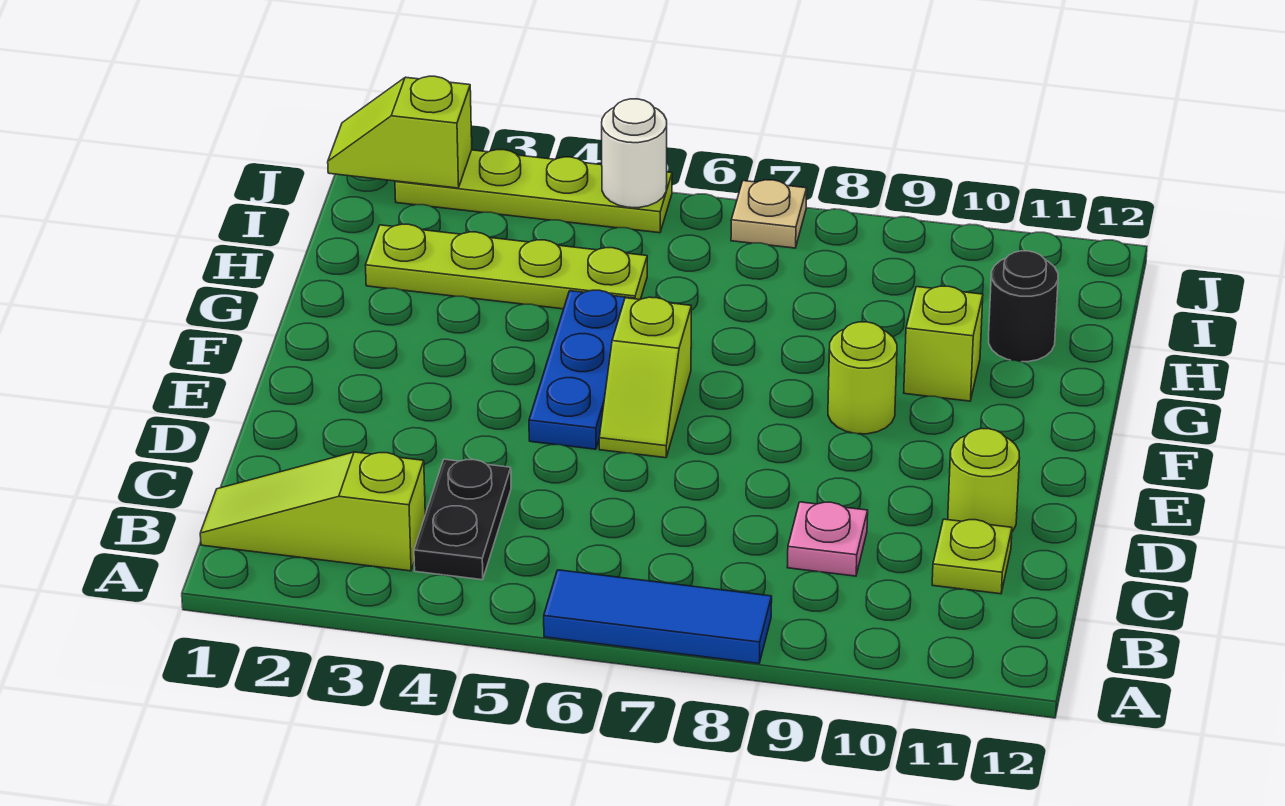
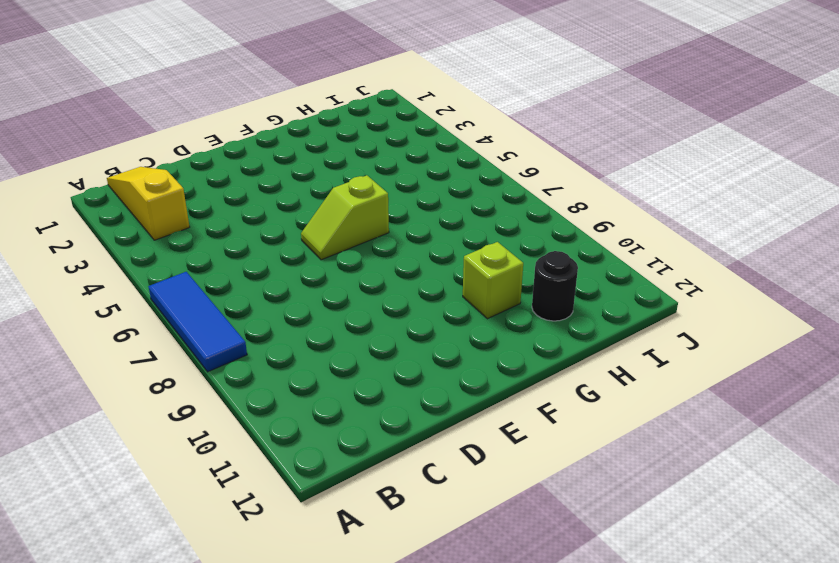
yellow 1x3 slope [107,167,190,240] -> lime 1x3 slope [200,452,425,571]
none -> black 1x2 plate [414,459,511,580]
none -> pink 1x1 plate [787,502,868,576]
none -> lime 1x1 plate [932,519,1012,594]

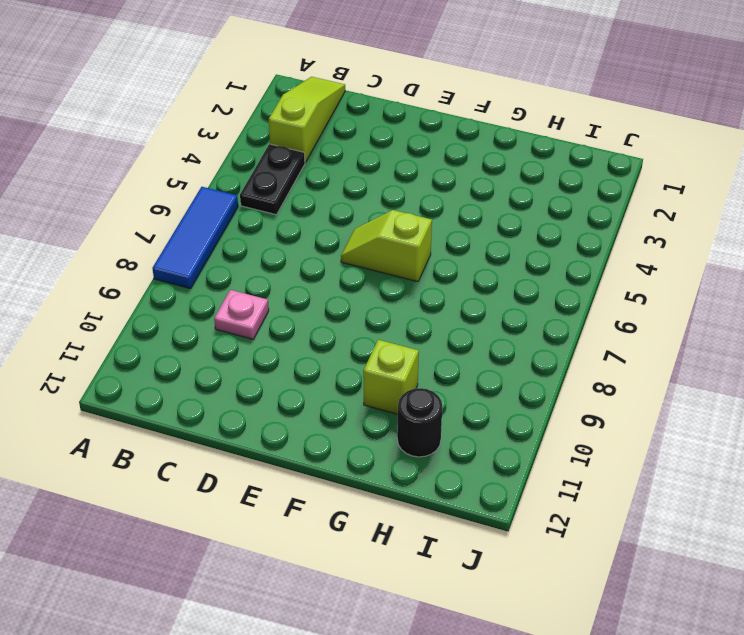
black 1x2 plate [240,144,305,215] -> black 1x2 plate turned to [414,459,511,580]
none -> lime 1x1 plate [932,519,1012,594]
none -> lime 1x1 round brick [948,429,1020,532]
none -> blue 1x3 plate [529,290,635,449]

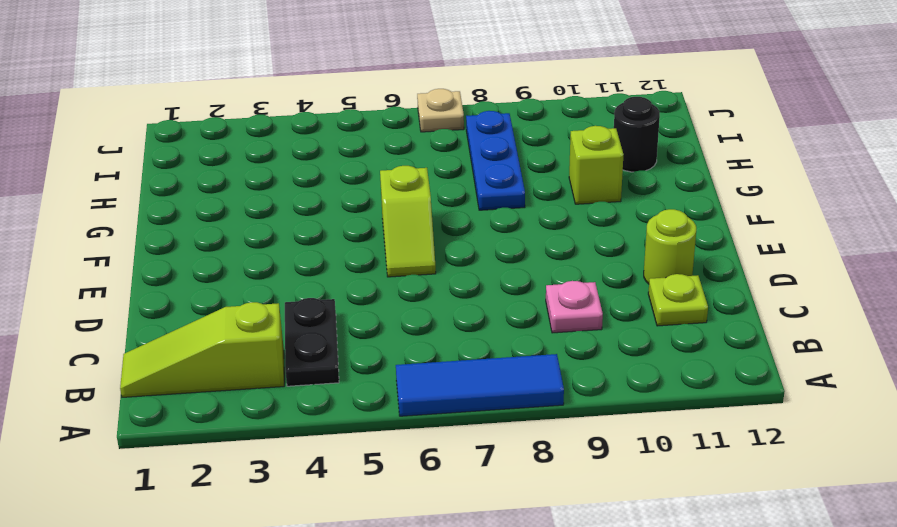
blue 1x3 plate [466,111,525,210] -> blue 1x3 plate moved to [529,290,635,449]
none -> lime 1x1 round brick [828,322,897,434]
none -> lime 1x4 plate [366,224,647,309]
none -> lime 1x4 plate [395,150,672,233]

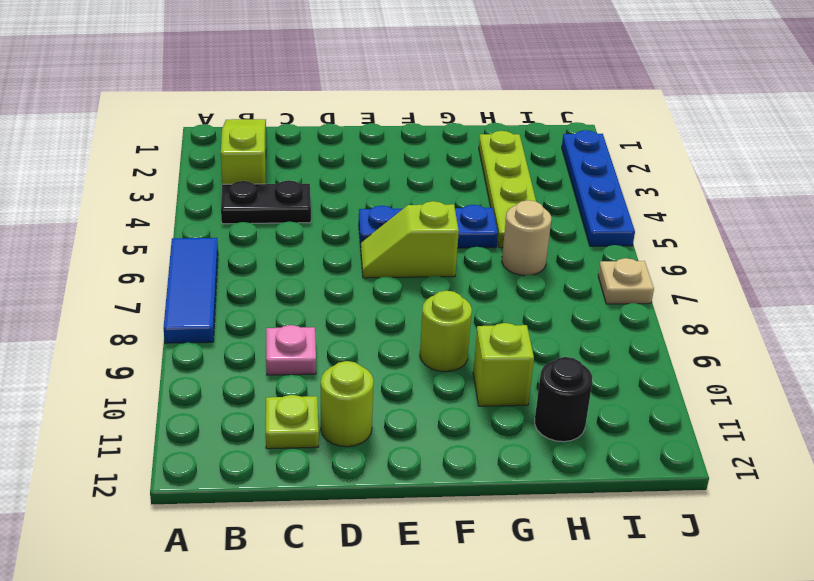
tan 1x1 round brick [502,200,551,275] -> none
blue 1x4 plate [562,130,635,246] -> lime 1x4 plate [395,150,672,233]
none -> lime 1x2 slope [328,76,472,188]
none -> white 1x1 round brick [602,99,667,208]

